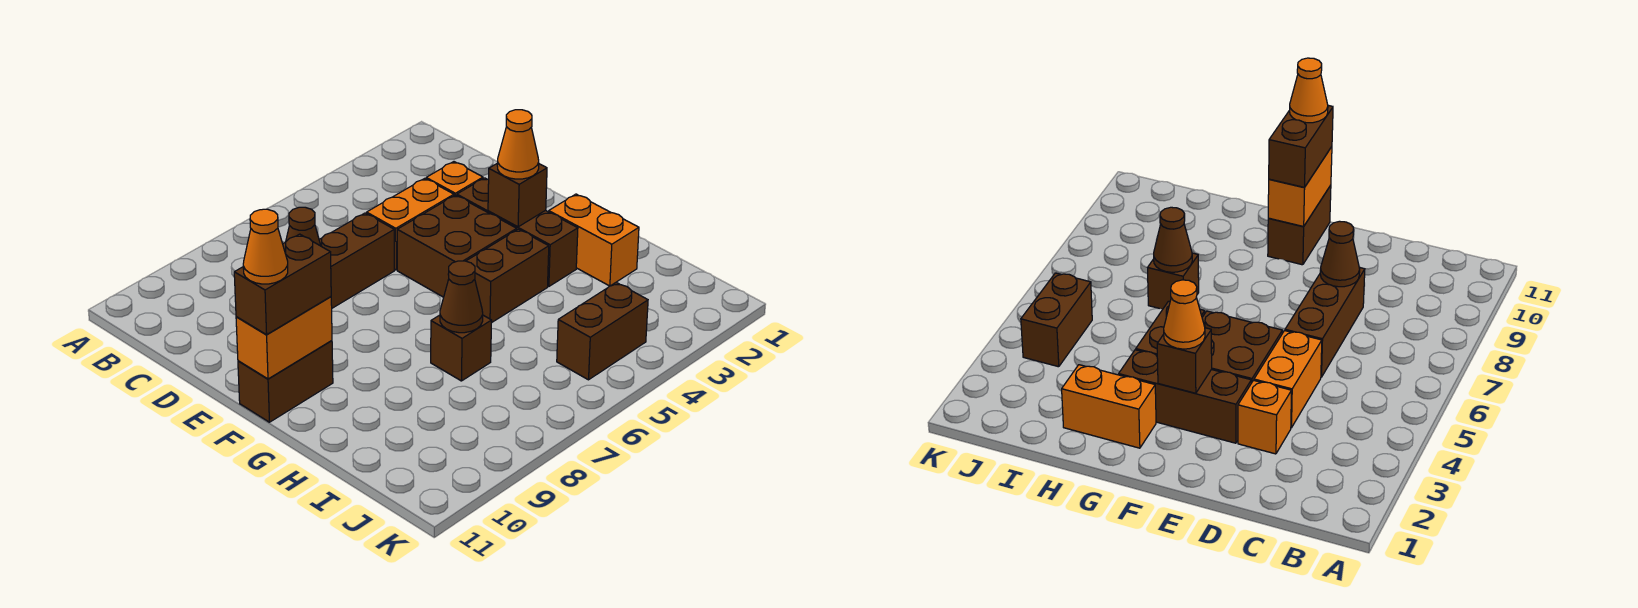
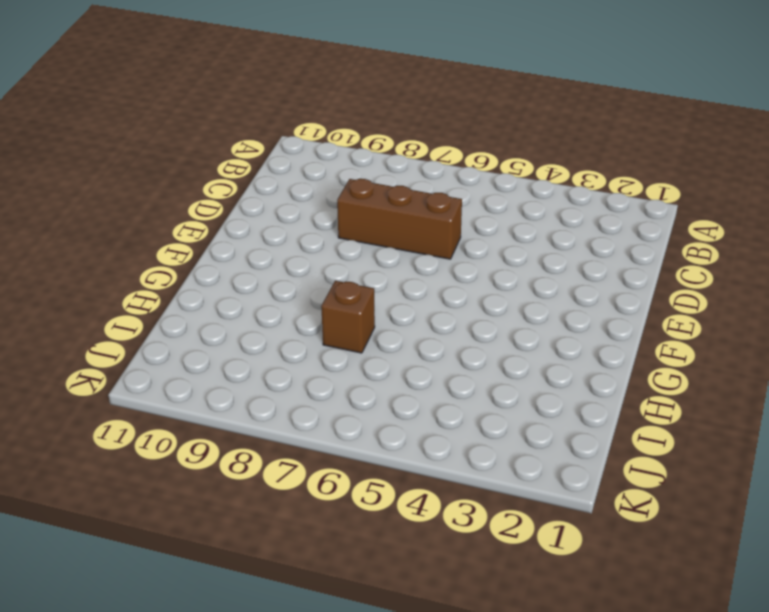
none -> orange 1x1 brick [426,162,483,196]
none -> orange 1x2 brick [367,178,454,270]
none -> brown 1x3 brick [457,178,578,287]

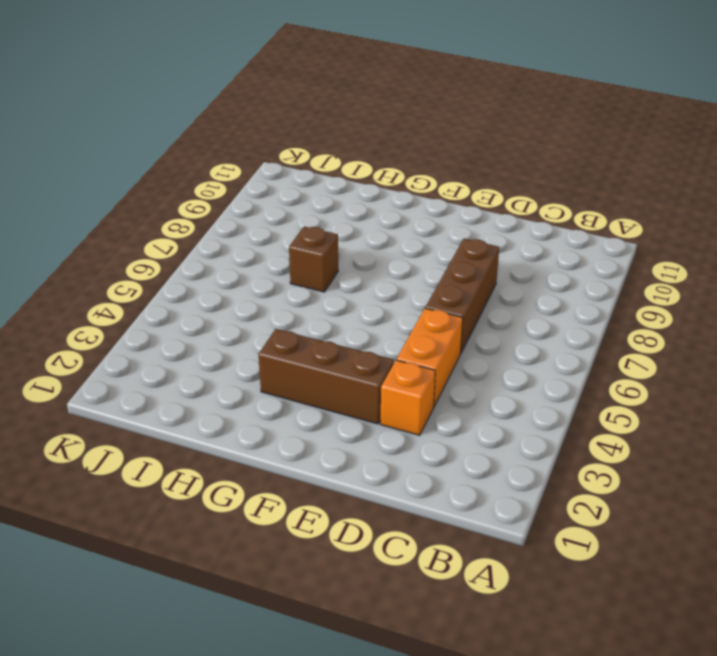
none -> brown 2x2 brick [397,195,517,297]
none -> brown 1x2 brick [238,341,333,422]
none -> orange 1x2 brick [549,194,639,286]

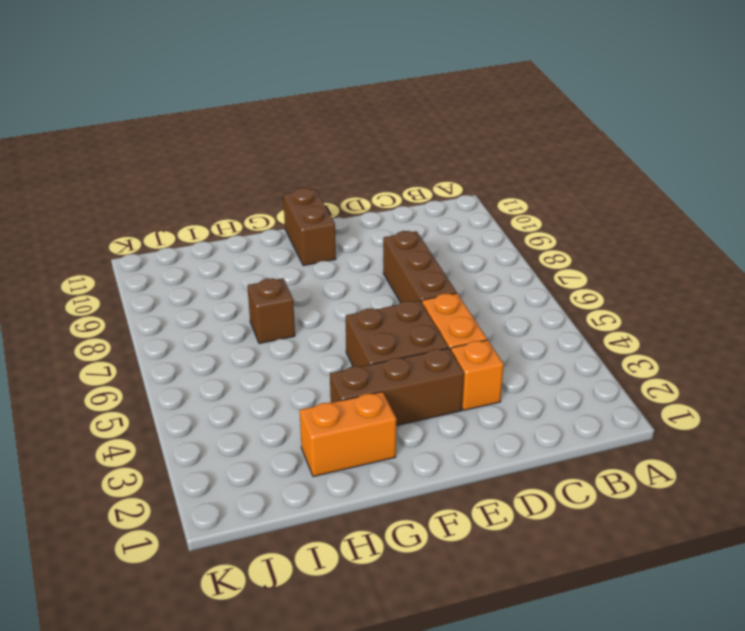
none -> brown 1x2 brick [467,229,549,323]
none -> brown 1x2 brick [557,283,648,380]
none -> brown 1x1 cone [286,207,321,246]

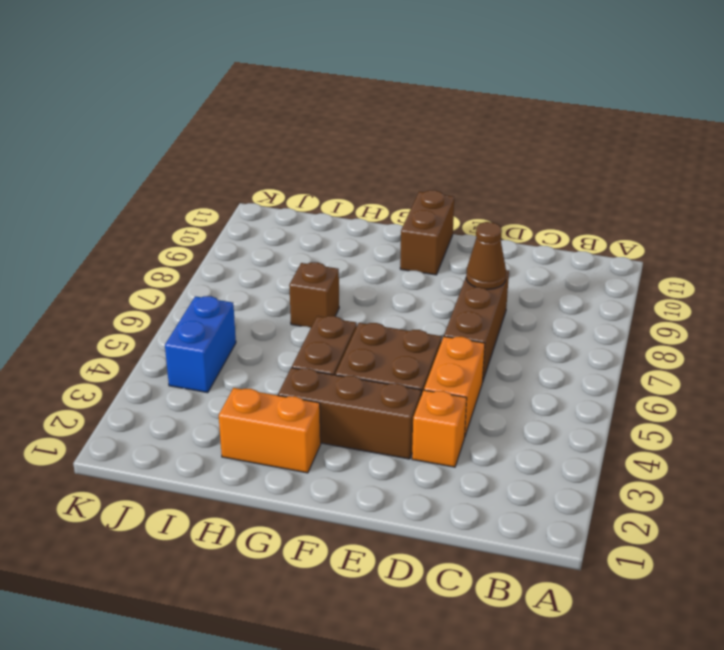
blue 1x2 brick [165,296,236,393] -> brown 1x2 brick [557,283,648,380]
none -> brown 1x1 brick [488,163,547,227]
none -> orange 1x2 brick [236,297,332,379]
none -> brown 1x1 cone [440,261,483,333]

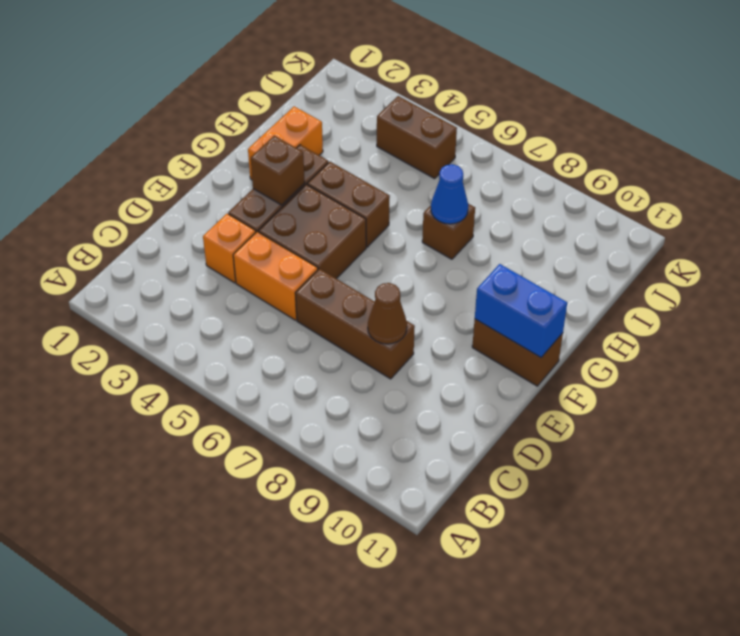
blue 1x2 brick [475,264,567,357] -> orange 1x2 brick [236,297,332,379]
blue 1x1 cone [431,164,468,224] -> brown 1x1 cone [440,261,483,333]
none -> orange 1x1 cone [497,110,539,179]
none -> brown 1x2 brick [234,234,331,335]
none -> orange 1x1 cone [243,209,288,284]

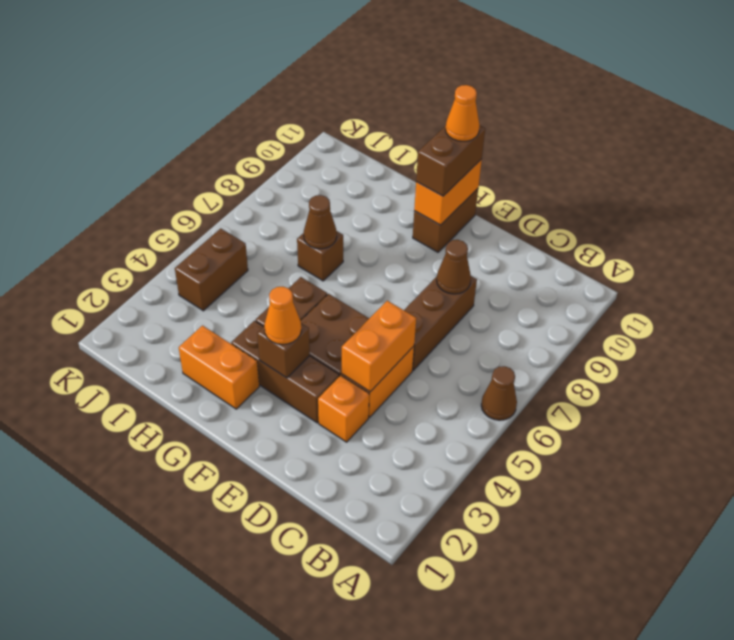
brown 1x1 cone [481,366,517,420] -> none
orange 1x2 brick [342,301,416,392] -> none

